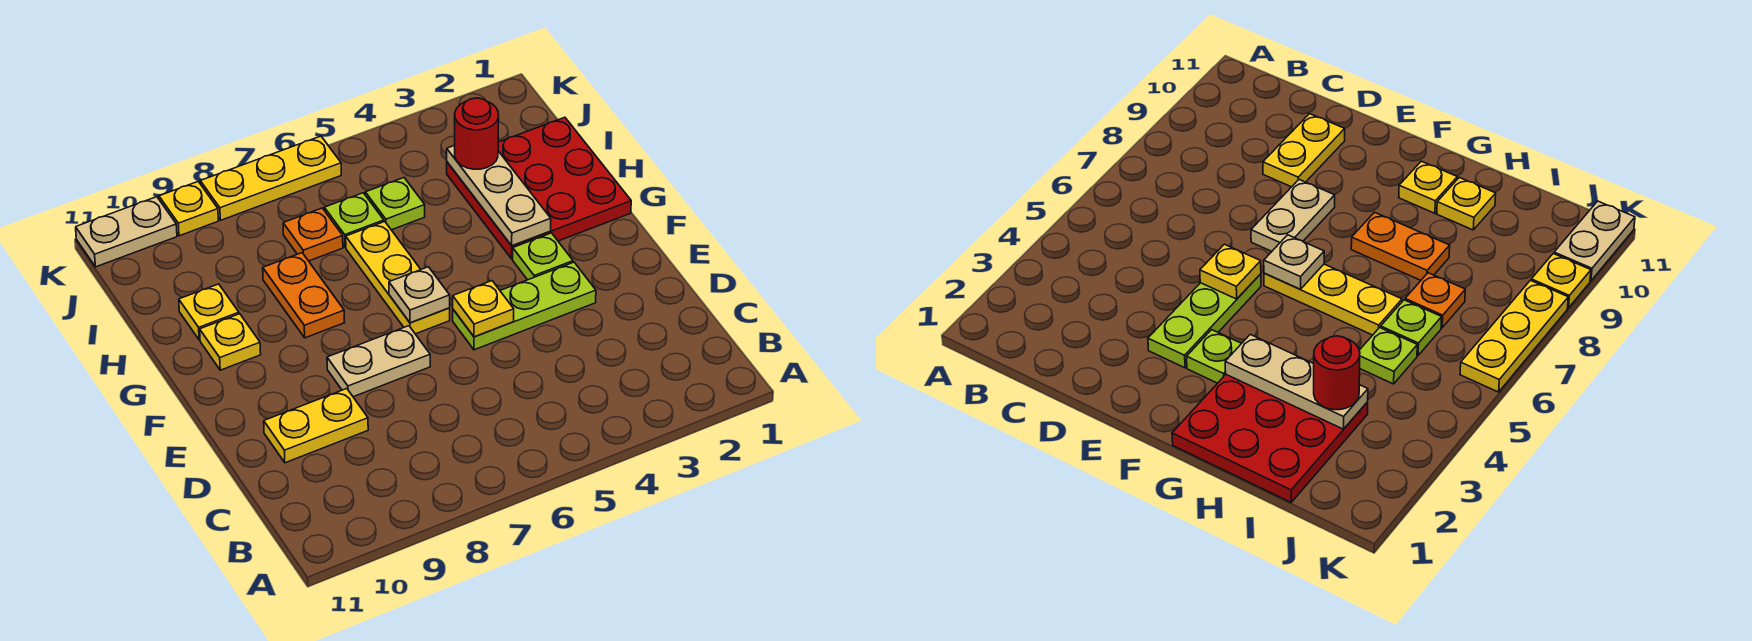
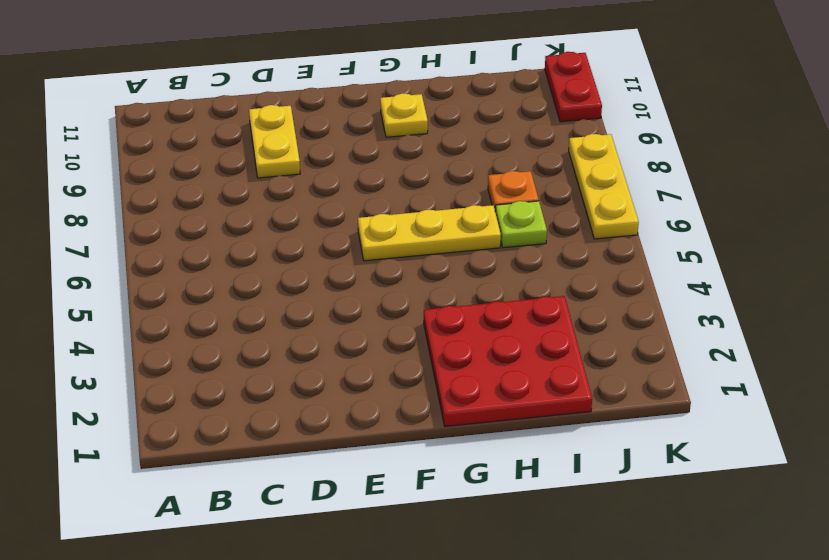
red 1x2 plate [545,52,602,122] -> tan 1x2 plate [76,197,177,267]
none -> lime 1x3 plate [453,262,596,350]
none -> tan 1x2 plate [327,326,430,397]
none -> lime 1x1 plate [513,233,573,280]

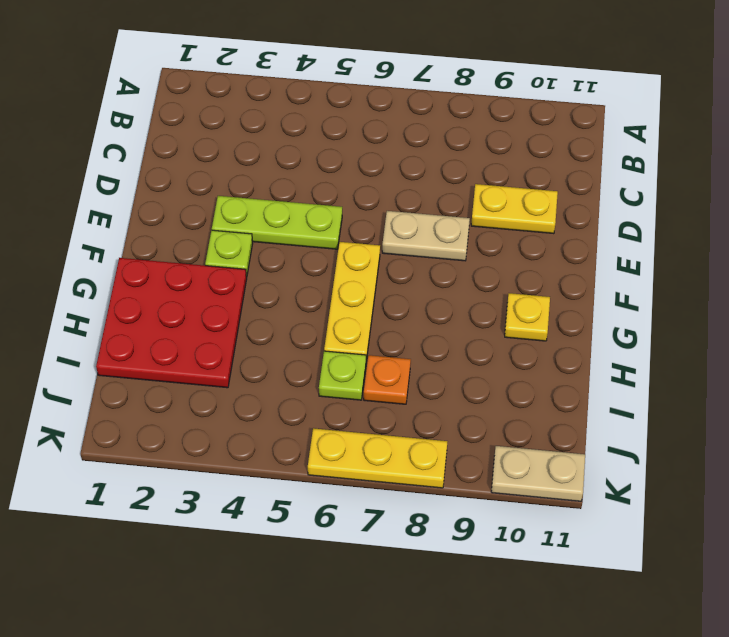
none -> orange 1x2 plate [263,253,345,338]
none -> yellow 1x1 plate [179,284,239,340]
none -> lime 1x1 plate [365,178,425,230]

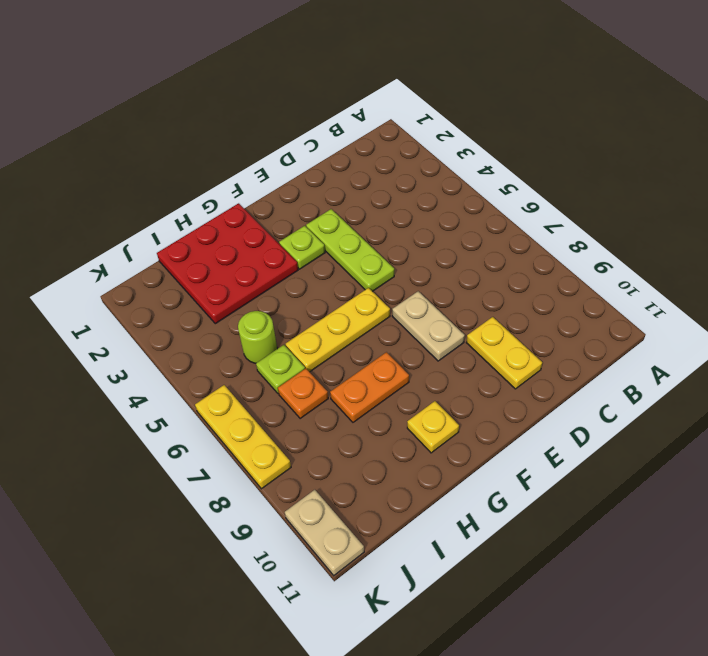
lime 1x1 round brick [238,311,277,363] -> lime 1x1 plate [365,178,425,230]
none -> yellow 1x1 plate [179,284,239,340]
none -> yellow 1x1 plate [159,182,218,236]
none -> yellow 1x1 plate [453,281,514,337]

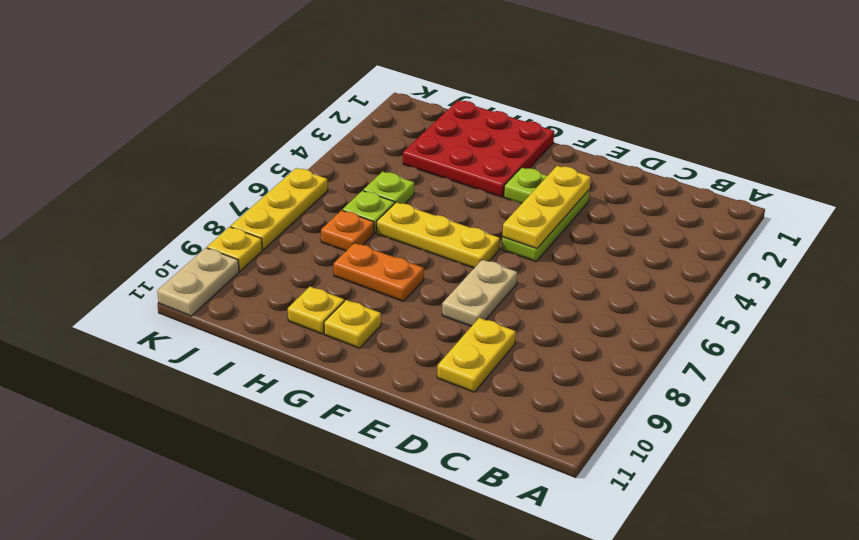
yellow 1x3 plate [502,166,591,248] -> yellow 1x1 plate [453,281,514,337]
none -> tan 1x1 plate [389,267,450,323]
none -> tan 1x3 plate [447,145,551,246]
none -> red 1x1 round brick [455,98,499,169]

